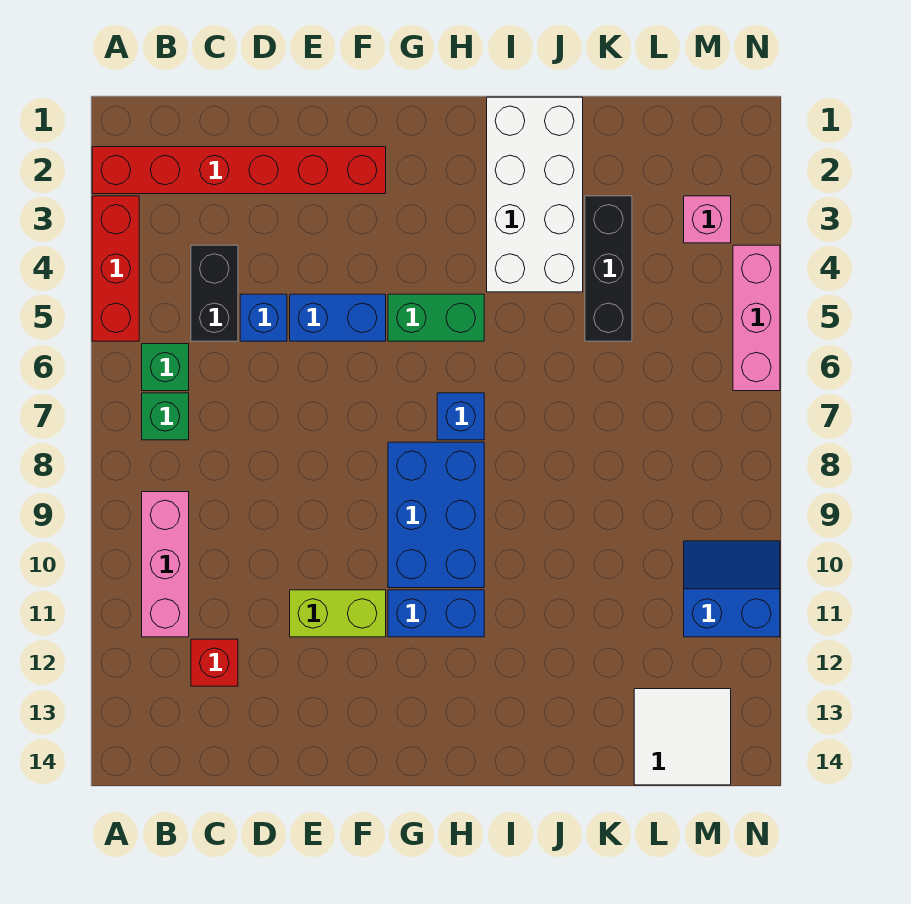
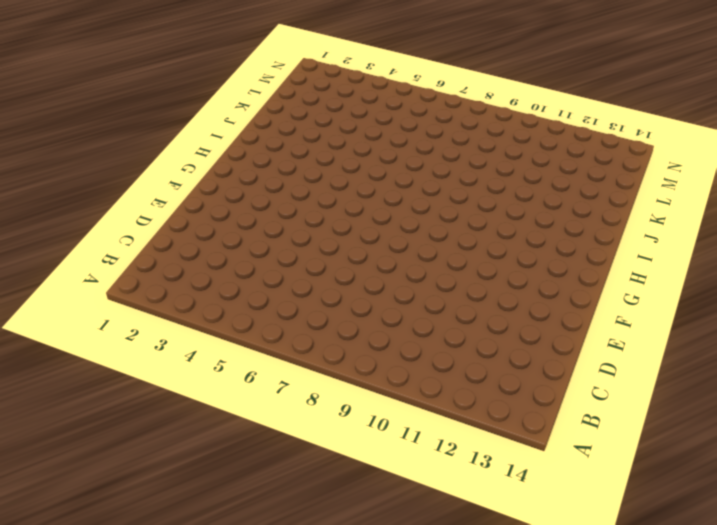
none -> red 1x6 brick [92,147,386,194]
none -> red 1x3 brick [92,196,139,341]
none -> green 1x1 brick [142,344,189,391]

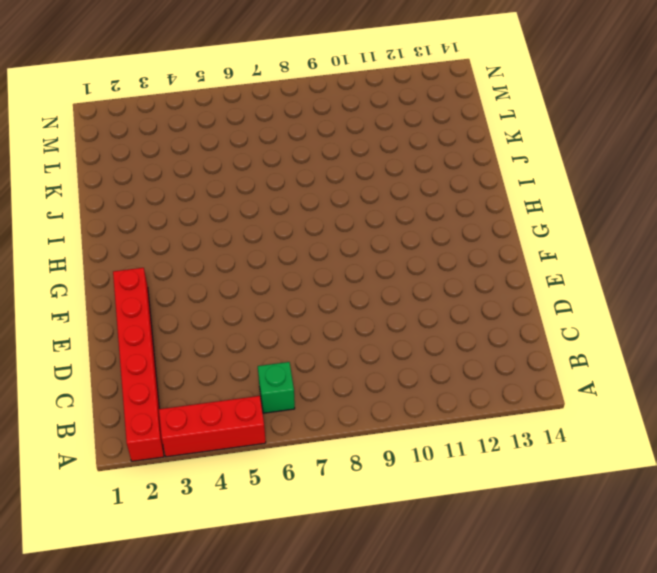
none -> green 1x1 brick [142,393,189,440]
none -> pink 1x3 brick [142,492,189,637]
none -> black 1x2 brick [191,245,238,341]

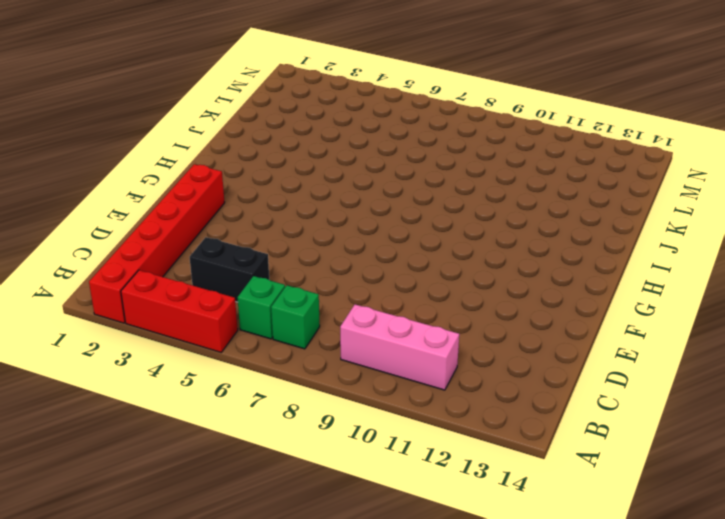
none -> red 1x1 brick [191,639,238,686]
none -> blue 1x1 brick [240,294,287,341]
none -> blue 1x2 brick [290,294,386,341]

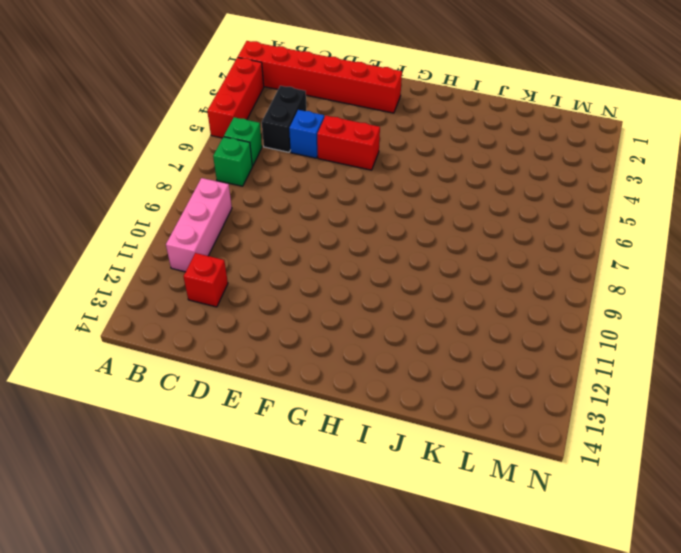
red 1x2 brick [317,116,380,170] -> blue 1x2 brick [290,294,386,341]
none -> lime 1x2 brick [290,590,386,637]
none -> green 1x2 brick [388,294,484,341]
none -> blue 2x3 brick [388,442,484,588]

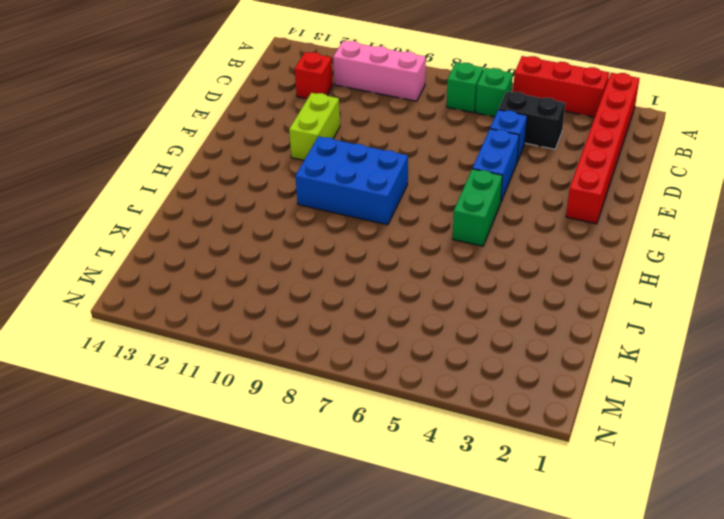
none -> blue 1x2 brick [388,590,484,637]
none -> blue 1x1 brick [437,393,484,440]
none -> white 2x4 brick [487,97,583,292]

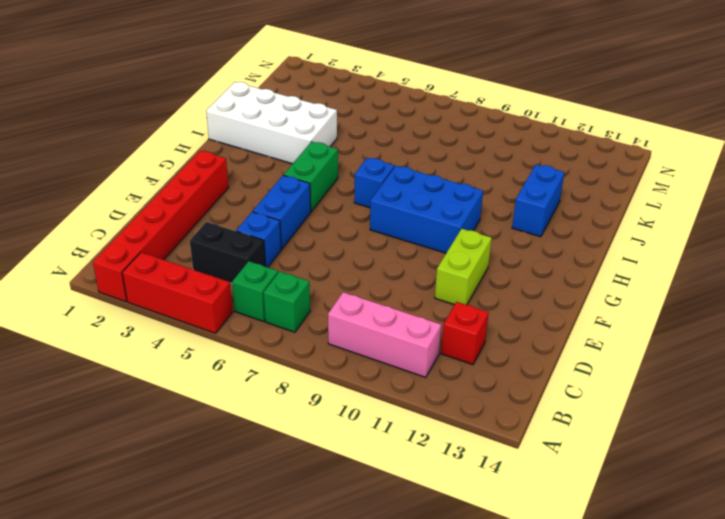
blue 1x2 brick [512,164,564,237] -> blue 1x2 brick moved to [388,590,484,637]
none -> black 1x3 brick [585,196,632,341]
none -> white 2x2 tile [634,689,731,785]
none -> pink 1x1 brick [684,196,731,243]

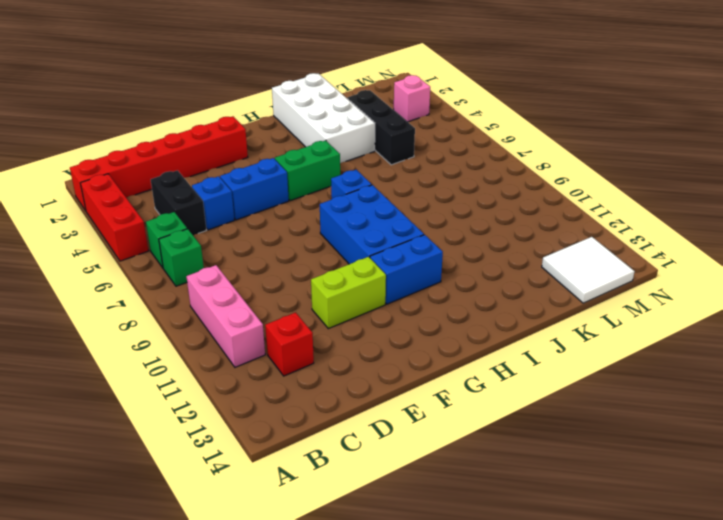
none -> blue 2x2 slope [684,541,780,637]
none -> pink 1x3 brick [733,245,780,391]

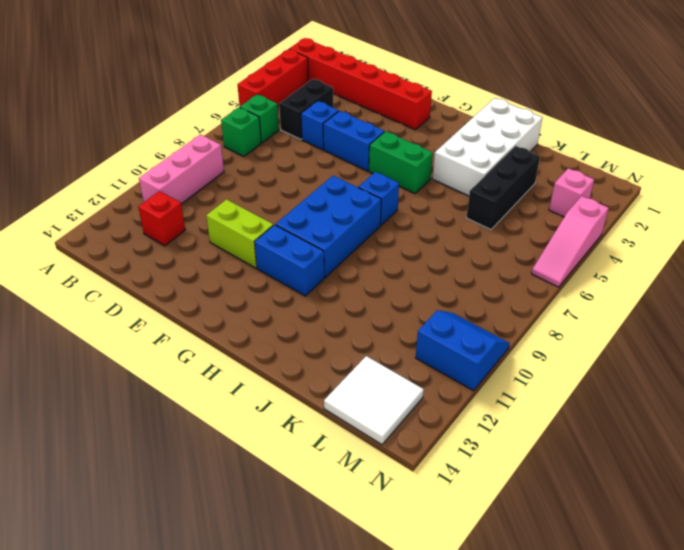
pink 1x3 slope [531,196,609,287] -> pink 1x3 brick [733,245,780,391]

